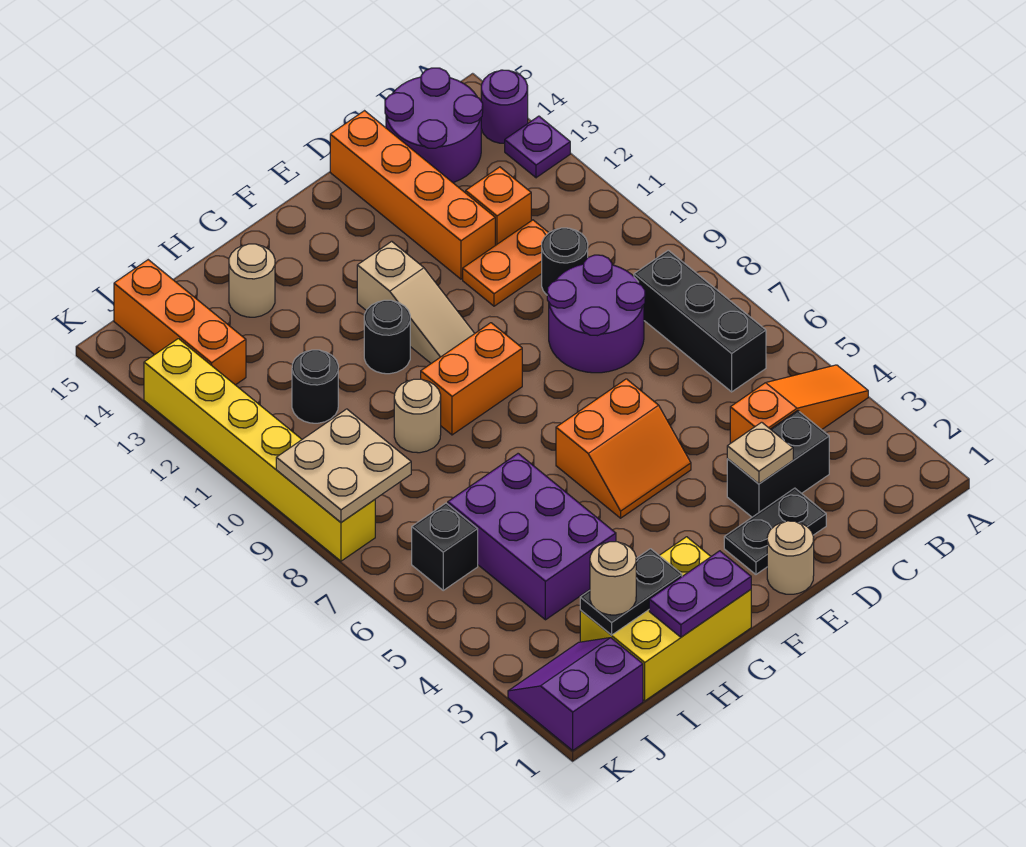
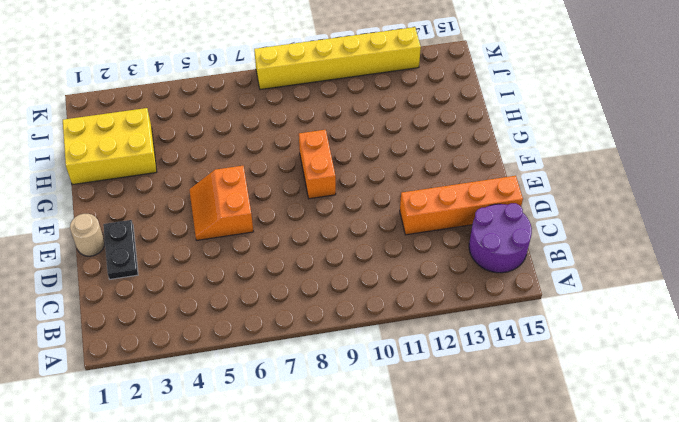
yellow 2x3 brick [63,108,157,185] -> yellow 2x3 brick turned to [580,537,751,701]
none -> orange 1x3 slope [730,365,868,443]
none -> purple 1x1 plate [505,116,570,178]
none -> purple 1x1 round brick [481,70,528,143]
none -> black 1x3 brick [634,250,766,392]

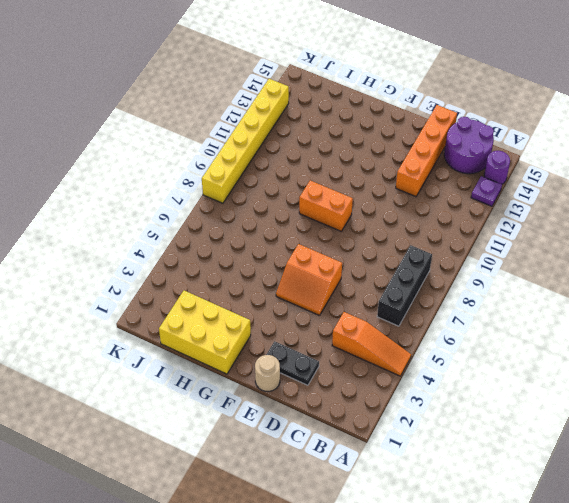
none -> black 1x2 brick [727,410,829,517]
none -> purple 2x2 round brick [547,255,645,373]
none -> black 1x1 round brick [542,228,588,295]
none -> orange 1x2 plate [463,220,549,306]

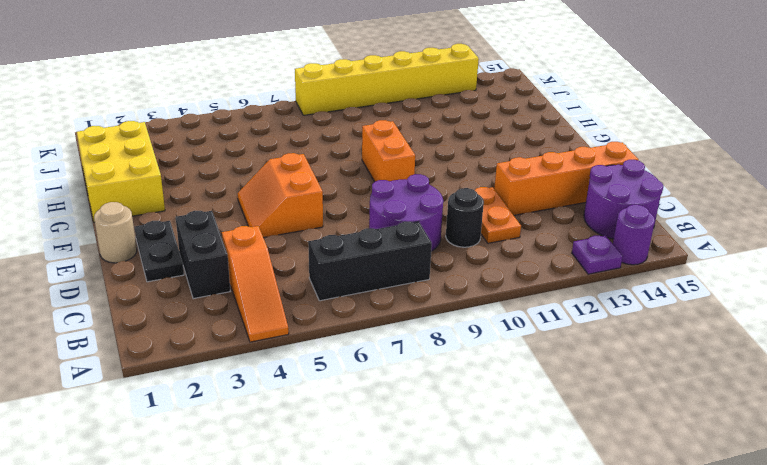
none -> orange 1x1 brick [466,167,531,245]
none -> tan 1x3 slope [357,241,475,363]
none -> black 1x1 round brick [364,300,410,374]
none -> purple 2x3 brick [448,454,616,620]

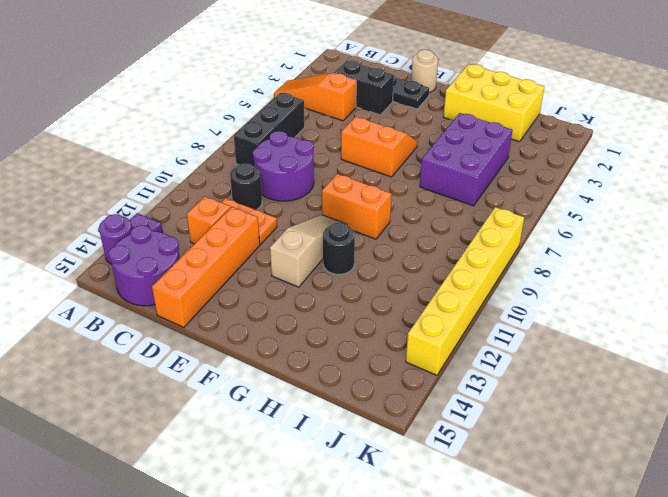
none -> tan 1x1 round brick [394,379,441,453]
none -> tan 1x1 round brick [229,244,275,317]
none -> black 1x1 round brick [292,350,338,423]
none -> purple 2x2 slope [508,638,643,750]

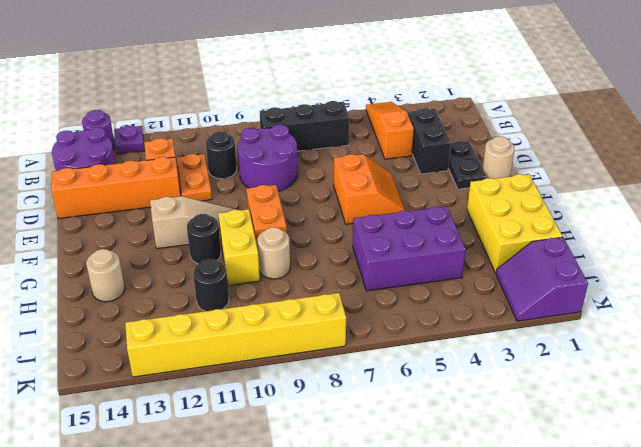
yellow 1x2 brick [218,209,260,285] -> none
none -> black 1x1 brick [412,503,478,590]
none -> orange 1x3 brick [114,260,246,385]
none -> tan 1x1 plate [727,422,793,484]
none -> purple 1x2 plate [649,551,751,637]

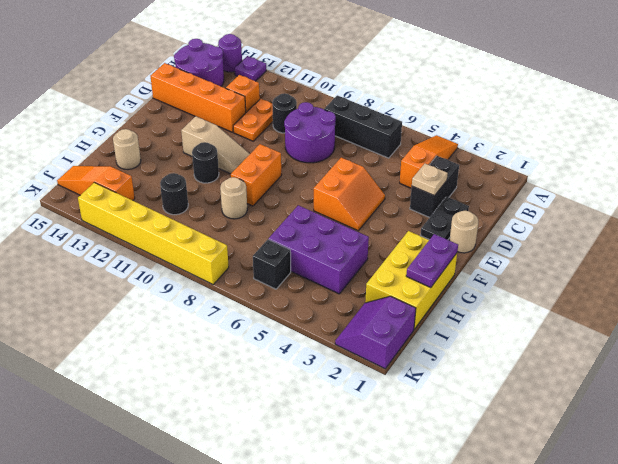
orange 1x3 slope [57,166,135,200] -> orange 1x3 brick [114,260,246,385]
none -> black 1x2 plate [580,549,682,635]
none -> tan 2x2 plate [276,409,411,522]
none -> tan 1x1 round brick [590,542,636,615]

